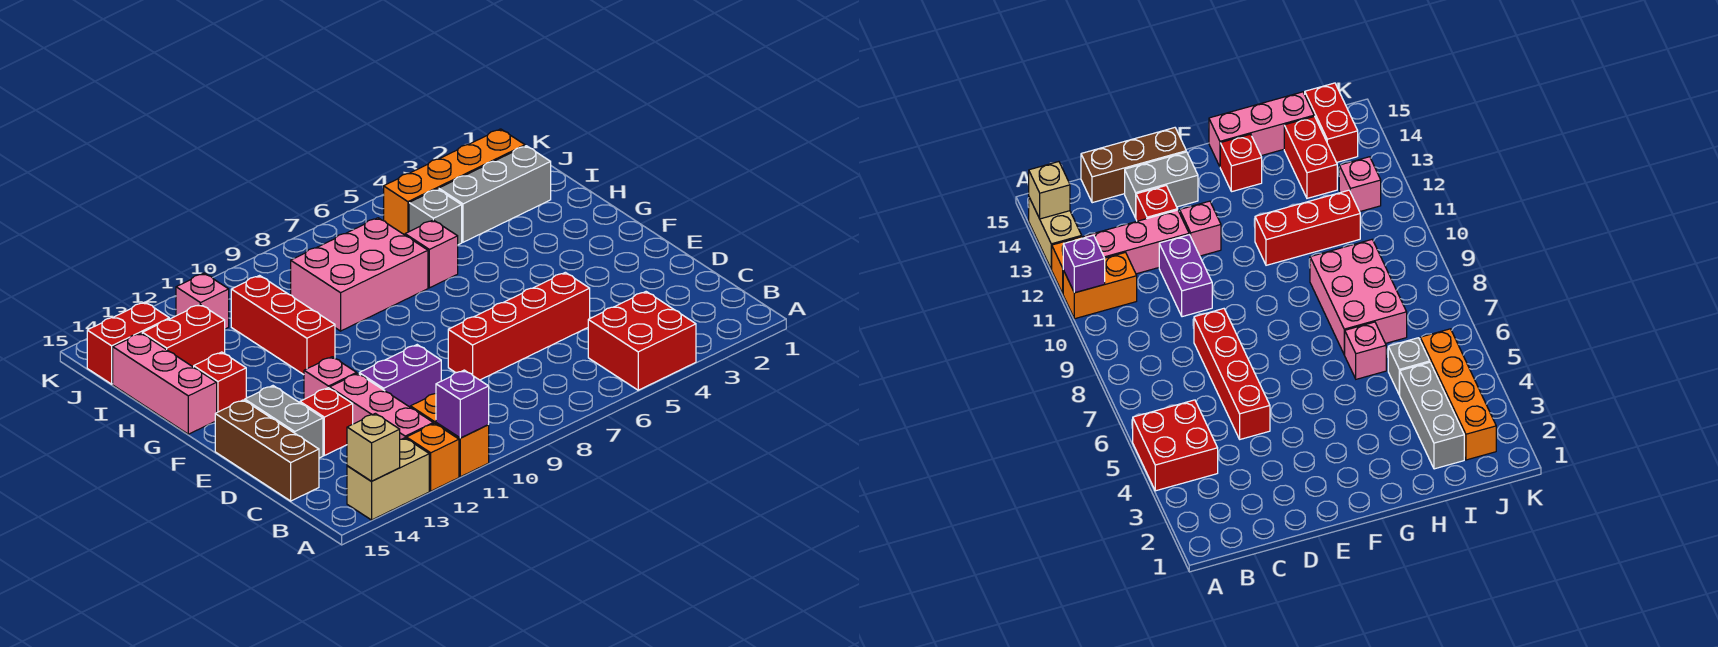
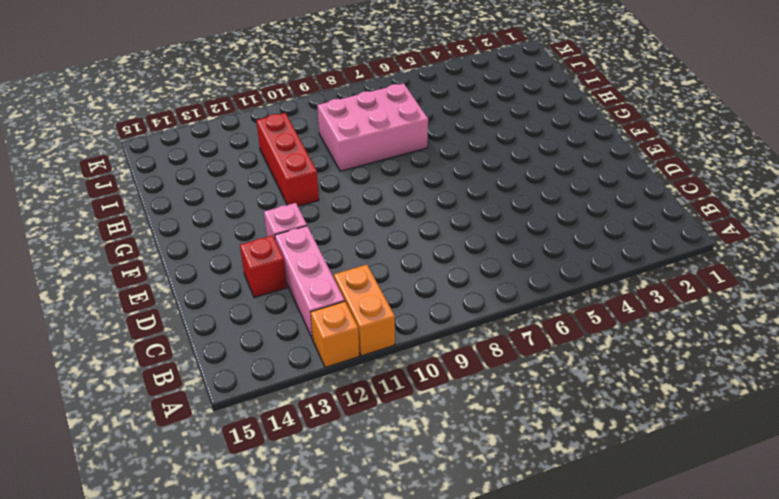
none -> red 2x2 brick [588,292,696,390]
none -> tan 1x2 brick [347,438,429,520]
none -> brown 1x3 brick [215,400,319,501]

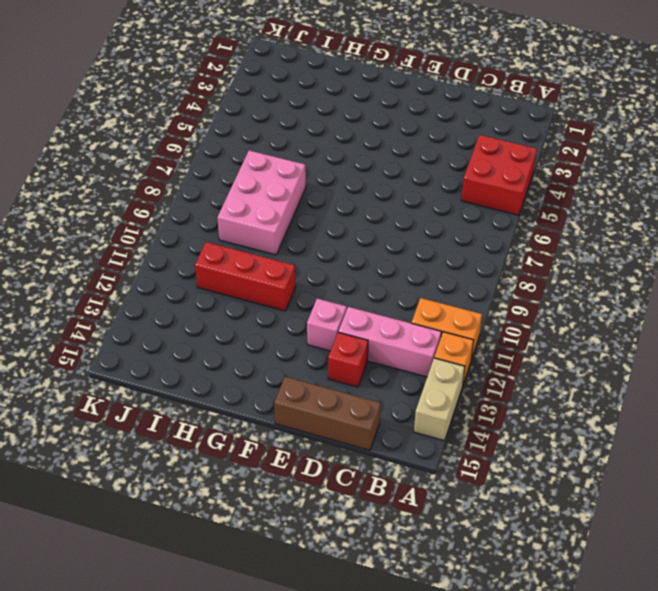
none -> red 1x4 brick [448,272,590,380]
none -> purple 1x2 brick [359,345,441,407]
none -> grey 1x2 brick [245,386,323,458]

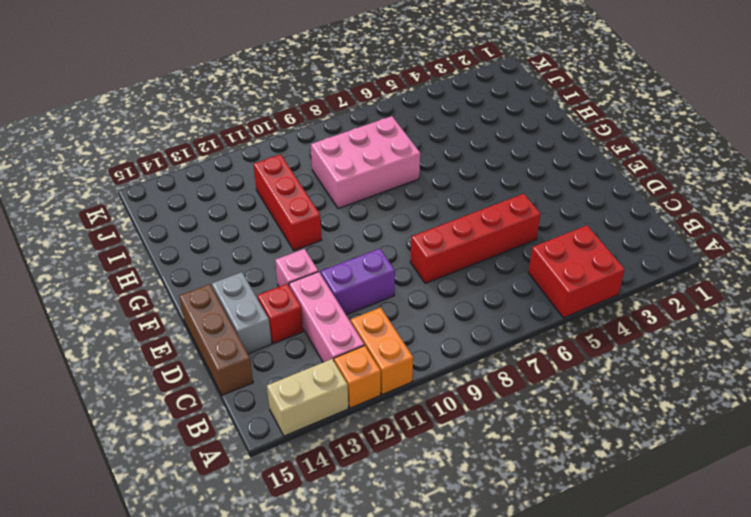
none -> red 1x1 brick [194,352,246,412]
none -> pink 1x3 brick [113,333,217,434]
none -> pink 1x1 brick [405,220,458,288]

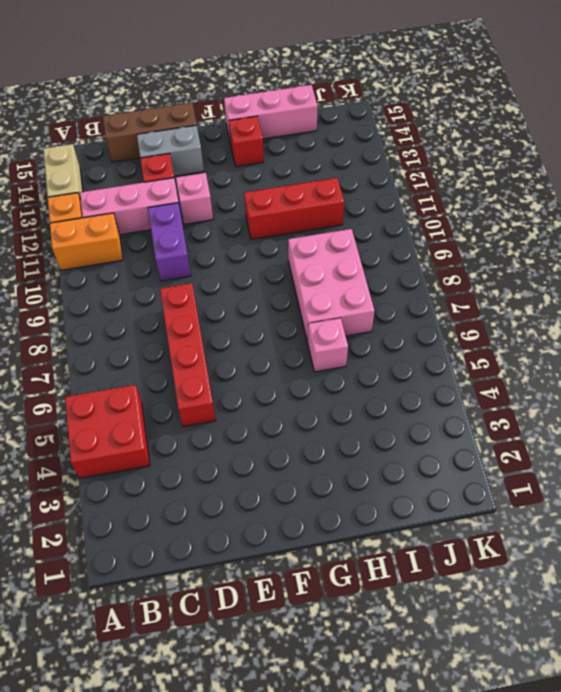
none -> grey 1x3 brick [439,146,551,242]
none -> grey 1x1 brick [409,189,462,245]
none -> red 1x2 brick [142,304,225,367]

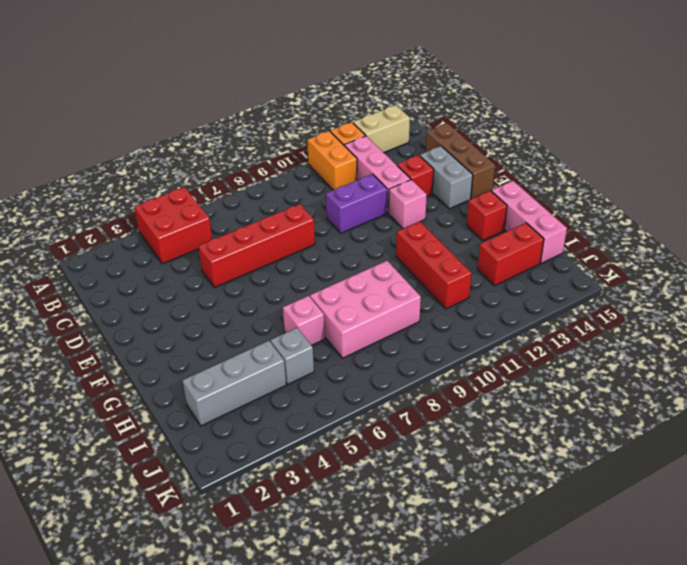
none -> orange 1x4 brick [384,129,525,235]
none -> pink 1x1 brick [176,273,229,329]
none -> red 1x2 brick [87,302,169,384]

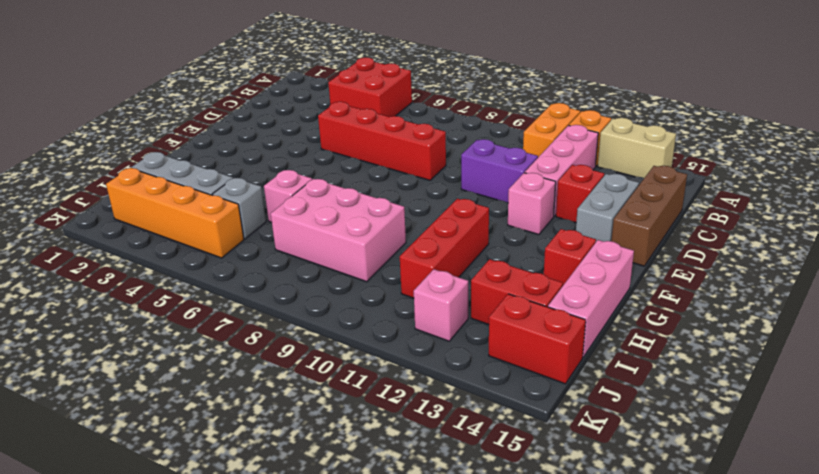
none -> purple 1x1 brick [436,370,489,438]
none -> tan 1x1 brick [347,413,400,481]

